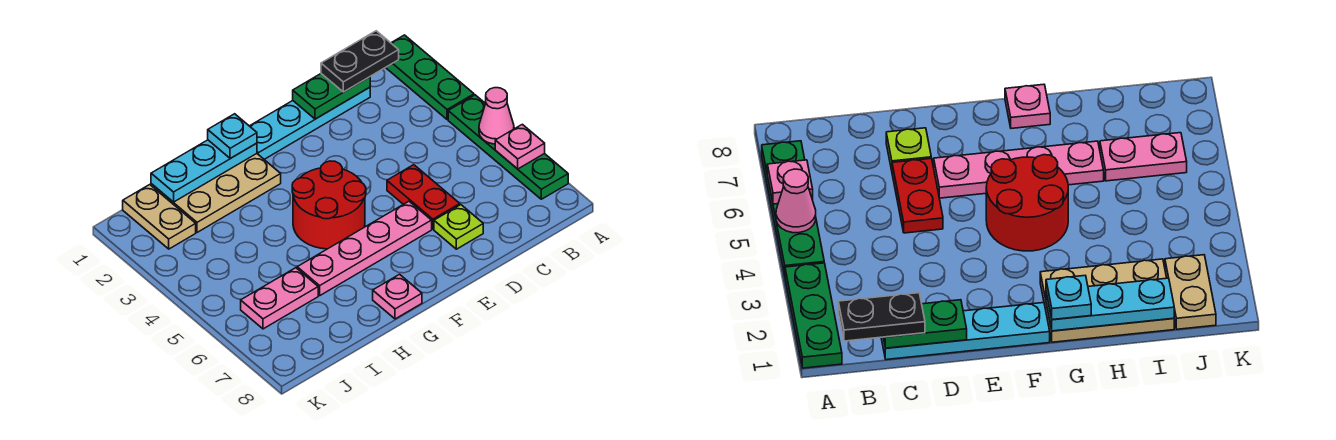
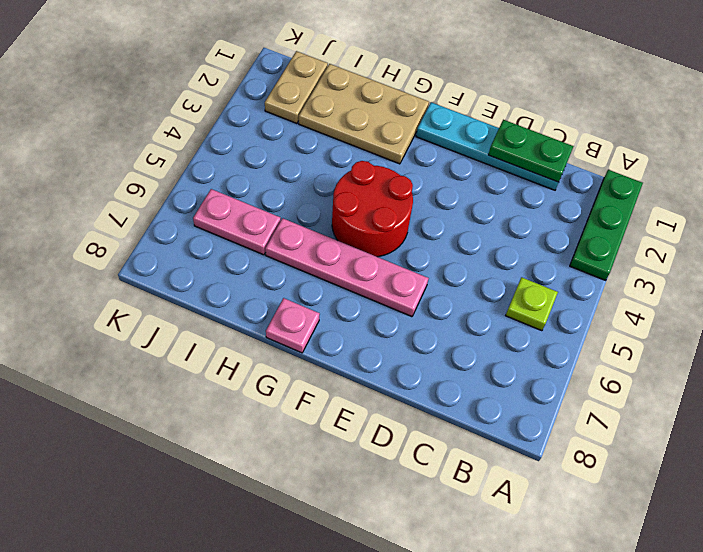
lime 1x1 plate [506,277,558,331] -> lime 1x1 plate moved to [434,205,483,249]
none -> green 1x4 plate [448,95,568,199]
none -> red 1x2 plate [387,165,460,229]
none -> pink 1x1 cone [479,88,514,144]

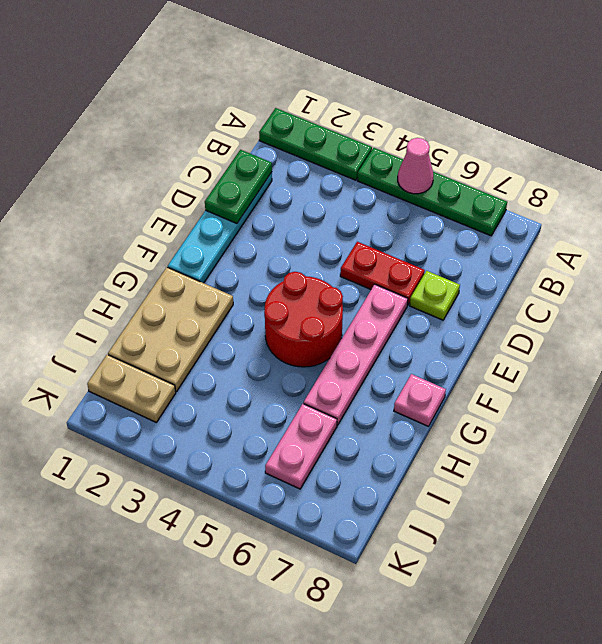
none -> pink 1x1 plate [495,124,545,169]
none -> cyan 1x3 plate [151,140,257,202]
none -> black 1x2 plate [321,31,399,92]

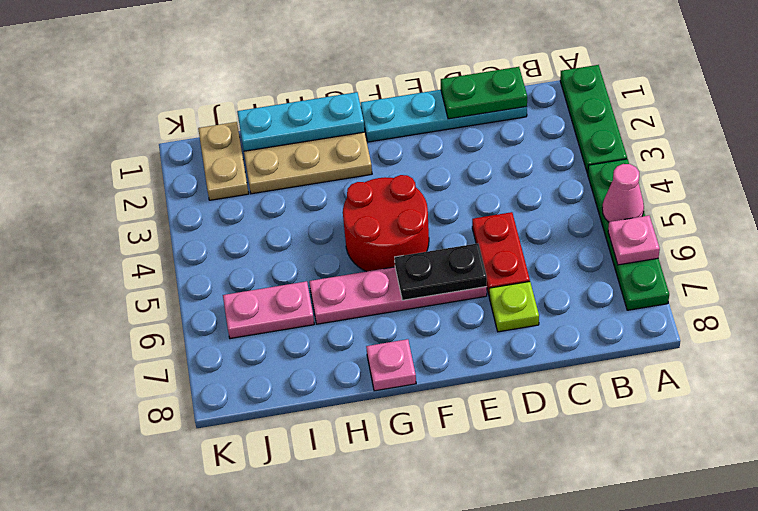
black 1x2 plate [395,243,487,300] -> black 1x2 plate moved to [321,31,399,92]
none -> cyan 1x1 plate [208,114,257,159]

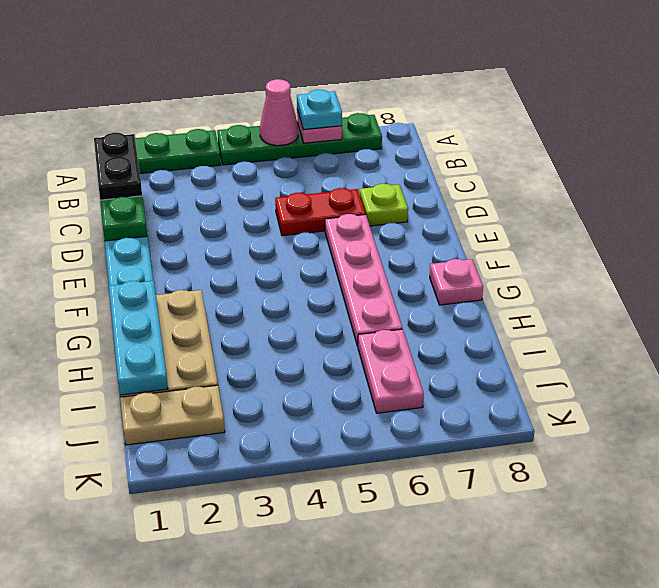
cyan 1x1 plate [297,90,342,130] -> cyan 1x1 plate moved to [208,114,257,159]
none -> red 2x2 round brick [292,161,366,249]

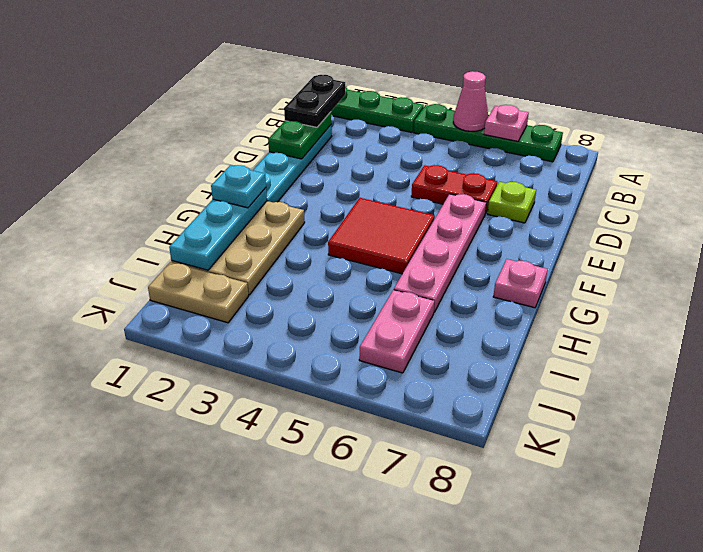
red 2x2 tile [328,198,435,274] -> red 2x2 round brick [292,161,366,249]

